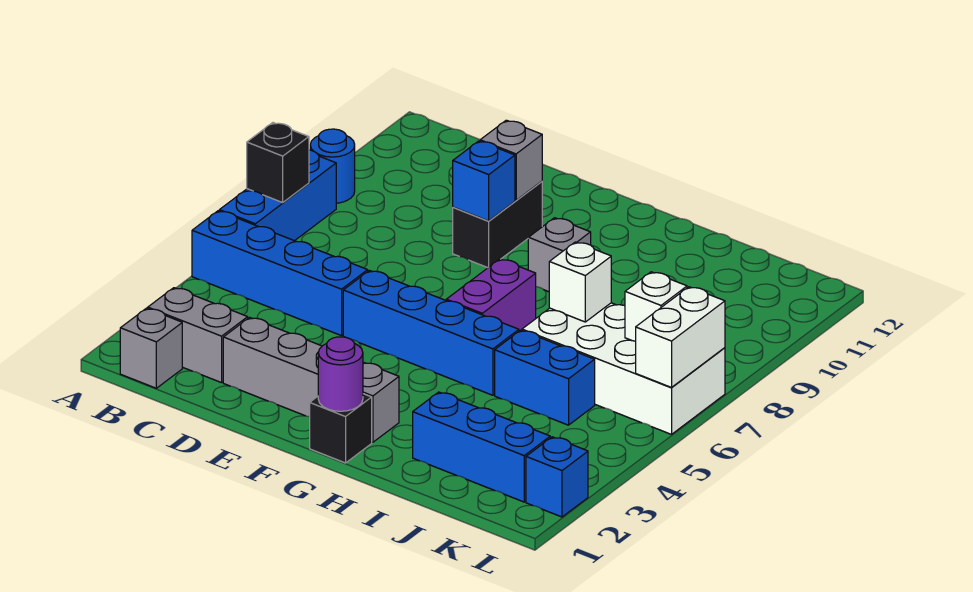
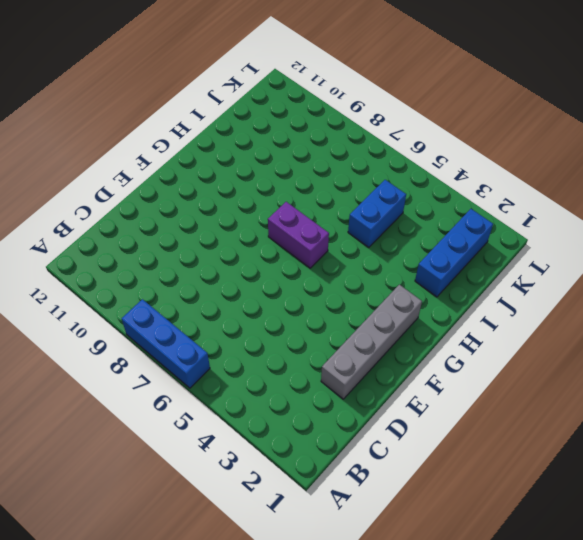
none -> blue 1x4 brick [192,211,368,336]
none -> blue 1x1 round brick [310,129,355,203]
none -> grey 1x1 brick [120,308,182,388]

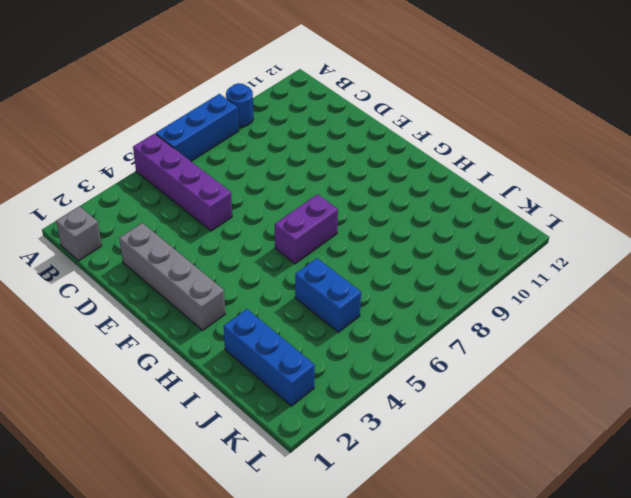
purple 1x4 brick [133,134,232,231] -> blue 1x4 brick [192,211,368,336]
none -> grey 1x2 brick [148,288,248,383]
none -> blue 1x4 brick [343,271,519,395]
none -> black 1x2 brick [453,181,542,268]

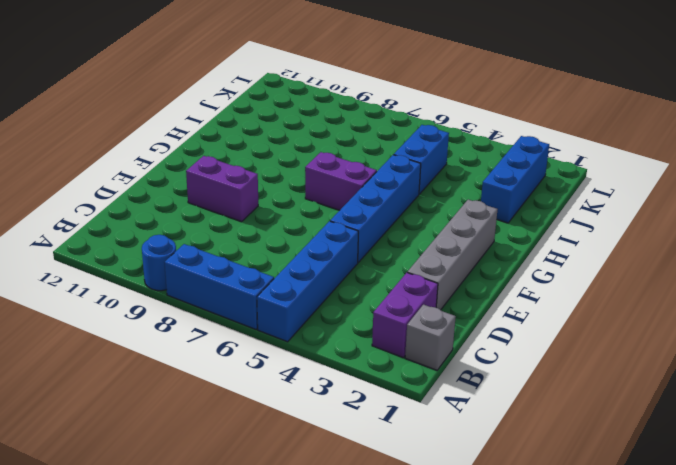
purple 1x2 brick [372,273,438,358] -> grey 1x2 brick [148,288,248,383]
purple 1x2 brick [186,156,258,222] -> black 1x2 brick [453,181,542,268]
none -> black 1x1 brick [310,394,372,463]
none -> grey 1x1 brick [528,218,591,292]
none -> white 2x4 brick [522,303,725,434]

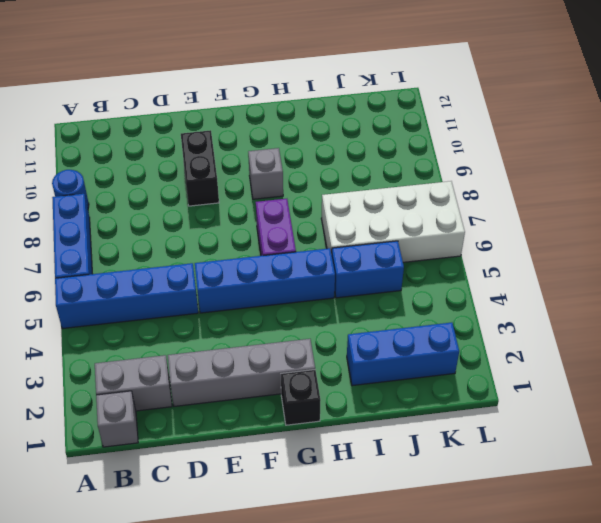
none -> blue 1x1 brick [526,437,588,517]
none -> black 1x1 brick [247,123,309,202]
none -> blue 1x1 brick [453,141,515,221]

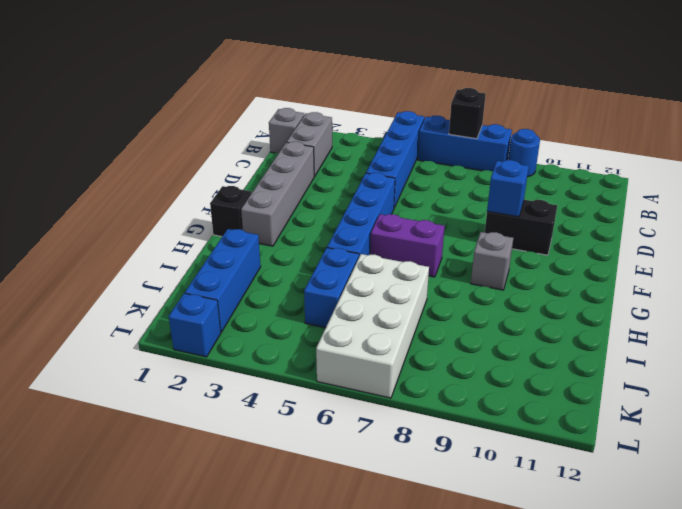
none -> grey 1x1 brick [480,120,542,200]
none -> purple 1x1 round brick [318,337,363,411]
none -> white 1x1 brick [549,242,611,322]

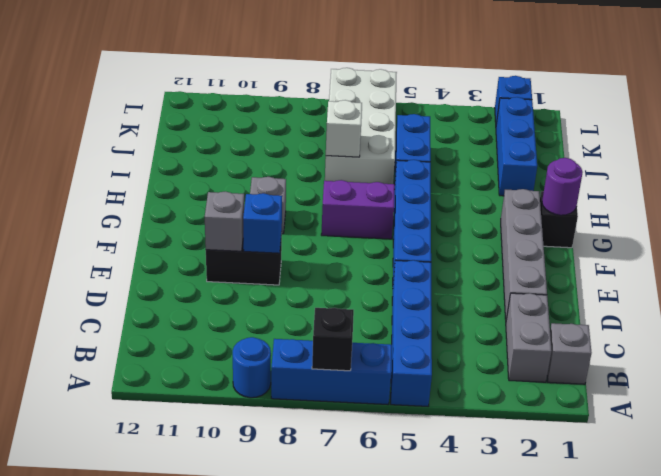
none -> white 1x1 brick [625,272,687,341]
none -> white 1x2 brick [636,287,725,387]

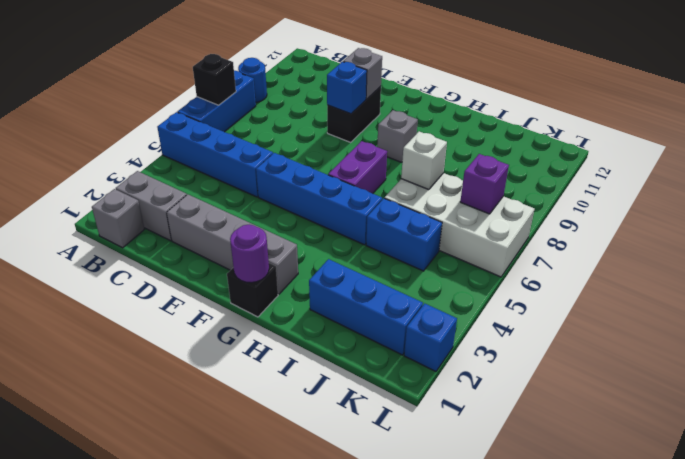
purple 1x1 brick [460,154,509,214] -> white 1x1 brick [625,272,687,341]
none -> white 1x2 brick [636,287,725,387]

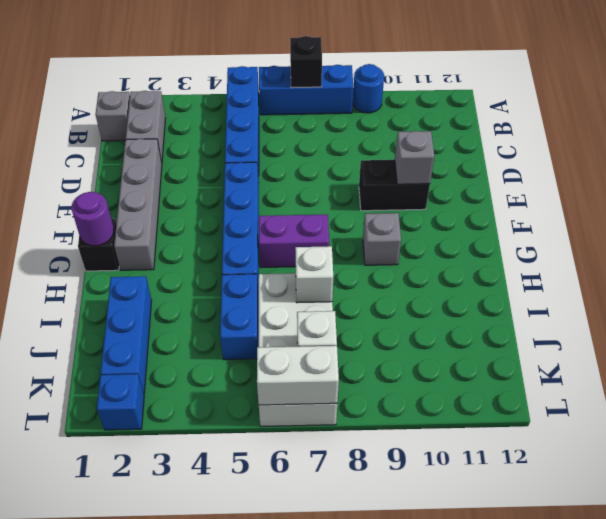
none -> blue 1x1 brick [453,141,515,221]

